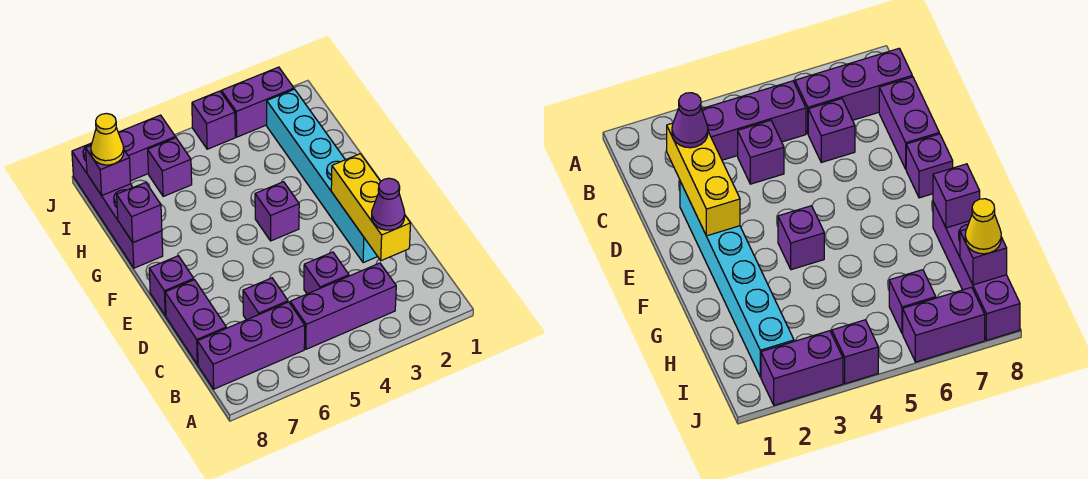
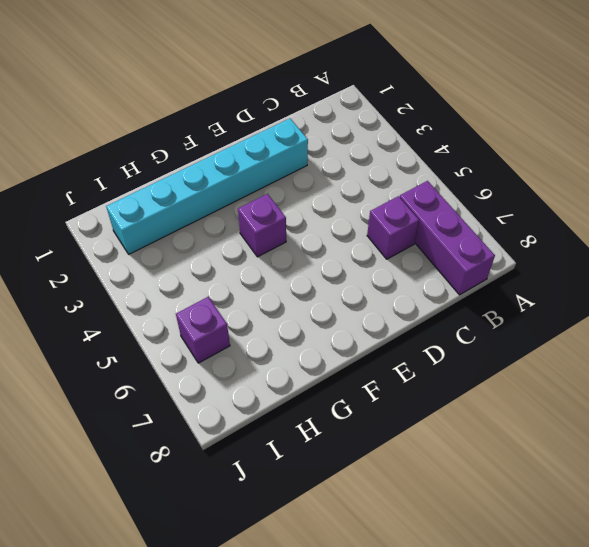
none -> purple 1x3 brick [290,263,396,349]
none -> purple 1x1 brick [304,252,349,294]
none -> purple 1x2 brick [165,280,226,365]

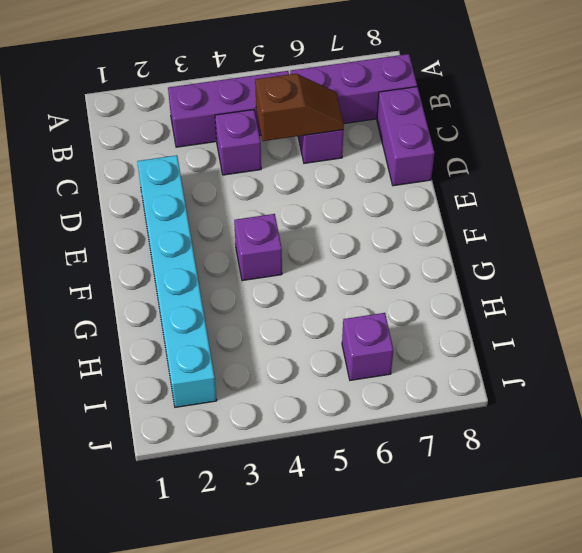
brown 1x2 slope [255,74,344,141] -> none
none -> purple 1x1 brick [149,256,194,316]
none -> purple 1x4 brick [72,143,163,268]
none -> purple 1x2 brick [221,67,294,137]

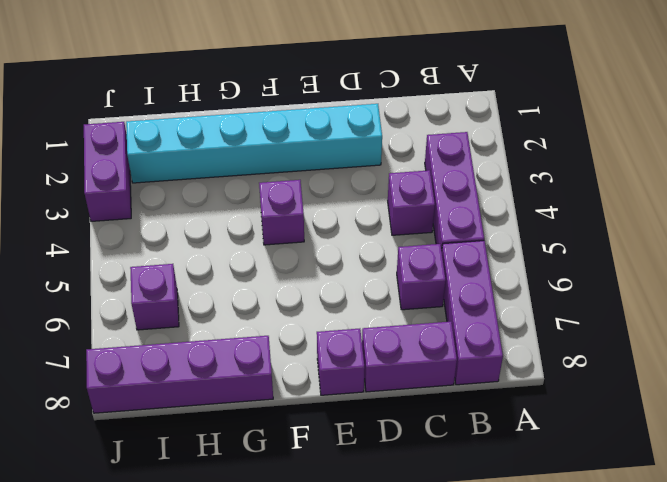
none -> purple 1x1 brick [192,91,235,149]
none -> purple 1x2 brick [118,115,175,181]
none -> yellow 1x3 brick [331,154,411,261]

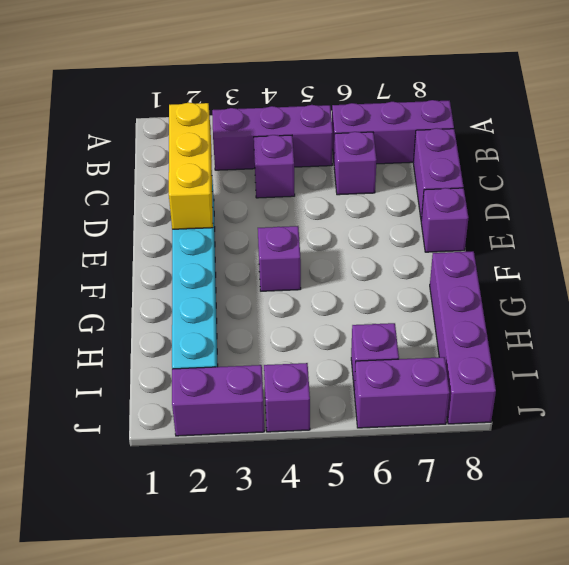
none -> purple 1x1 brick [117,182,162,242]
none -> purple 1x1 brick [86,146,131,195]
none -> purple 1x1 cone [372,178,405,230]

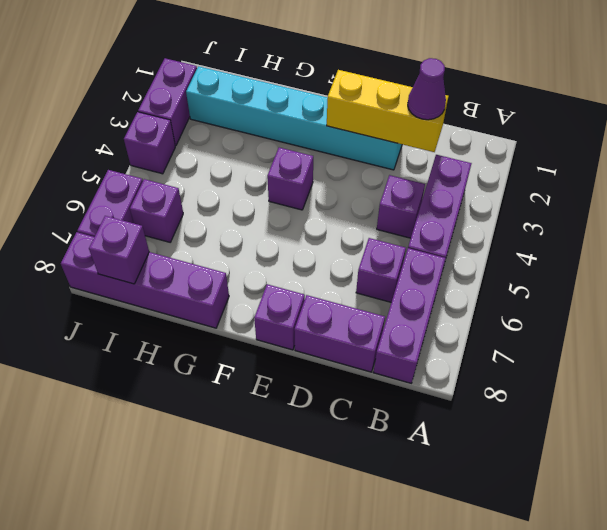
none -> purple 1x1 brick [117,182,162,242]
none -> yellow 1x1 cone [91,113,124,165]

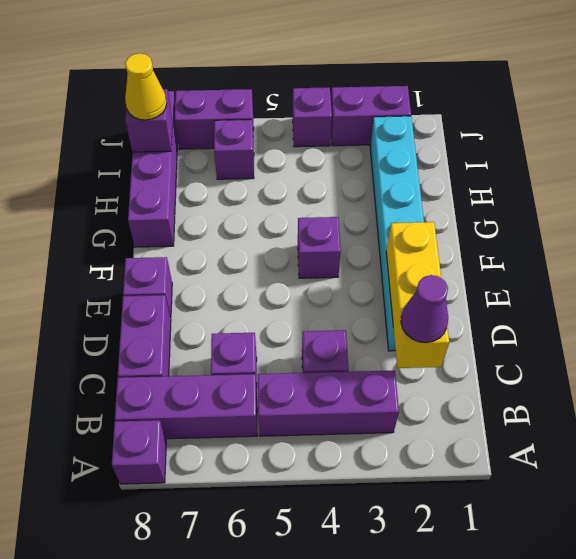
purple 1x1 brick [112,420,166,484] -> purple 1x1 brick moved to [117,182,162,242]

